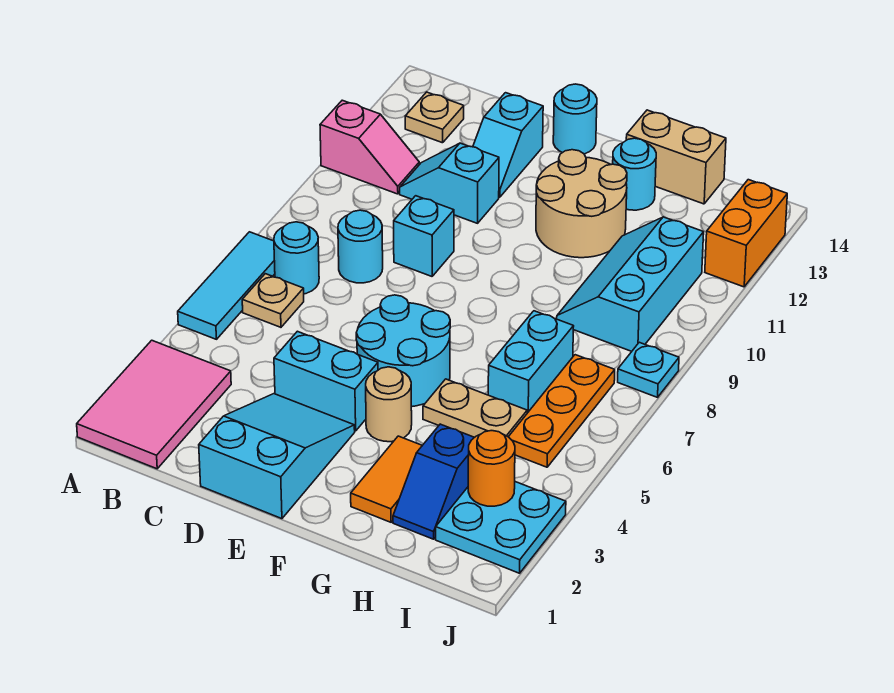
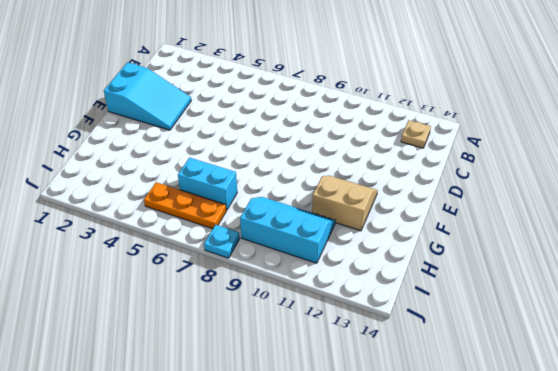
tan 2x2 slope [312,176,378,231] -> tan 2x2 round brick [536,150,627,258]
none -> pink 2x3 tile [77,340,231,469]
none -> cyan 1x3 tile [178,232,275,339]
none -> pink 1x2 slope [320,100,419,194]

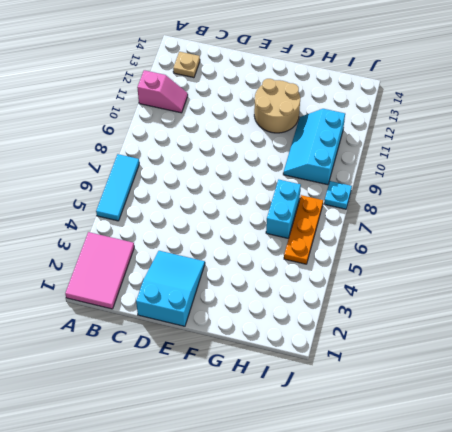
none -> tan 1x1 plate [242,274,304,327]
none -> cyan 1x1 round brick [274,222,319,294]
none -> cyan 1x1 round brick [338,210,383,283]

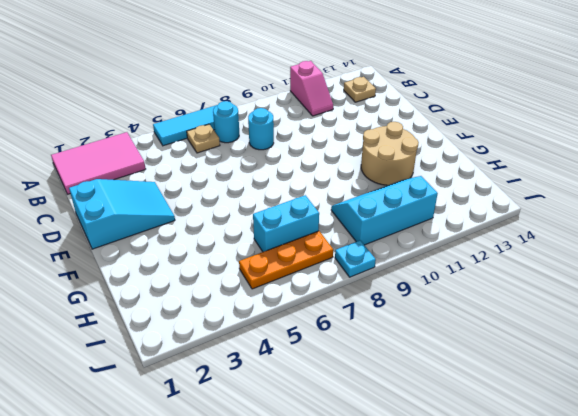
none -> cyan 1x2 slope [400,143,499,223]
none -> cyan 1x2 brick [274,331,378,431]
none -> cyan 1x1 brick [394,196,454,276]

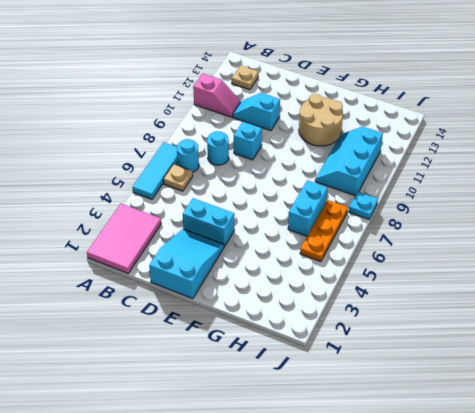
none -> cyan 1x2 slope [473,93,543,197]
none -> cyan 2x2 round brick [356,295,450,407]
none -> cyan 1x1 round brick [553,84,597,154]

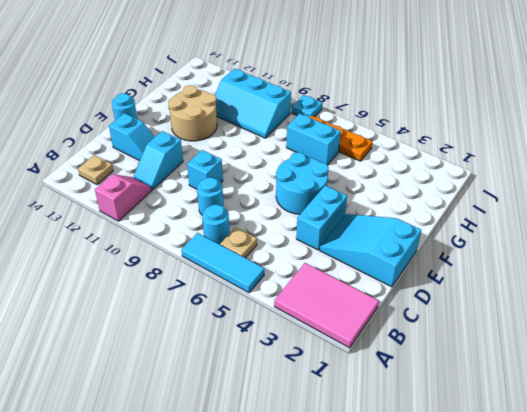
none -> tan 1x1 round brick [366,367,412,442]
none -> orange 1x2 tile [351,436,422,522]
none -> tan 1x2 plate [423,379,527,437]

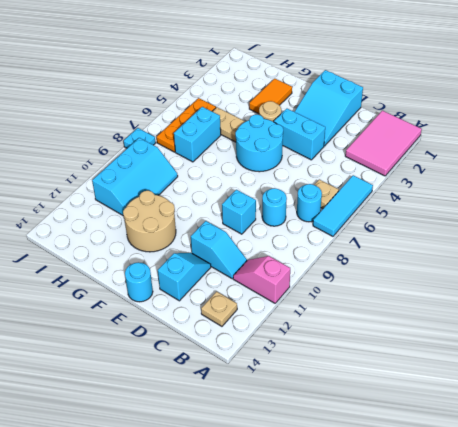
none -> cyan 1x1 round brick [613,138,656,210]
none -> tan 1x2 brick [626,110,726,204]
none -> blue 1x2 slope [393,424,474,539]

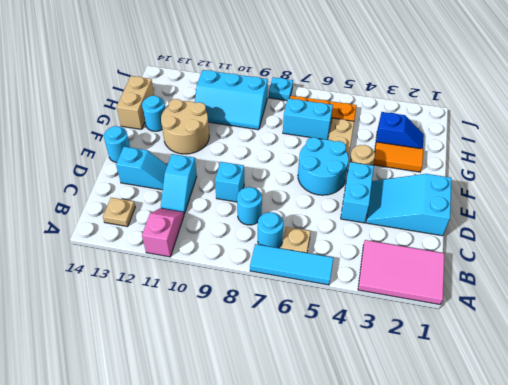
none -> cyan 2x2 plate [436,482,566,573]
none -> orange 1x2 brick [705,180,787,287]
none -> orange 1x1 round brick [468,431,515,506]

